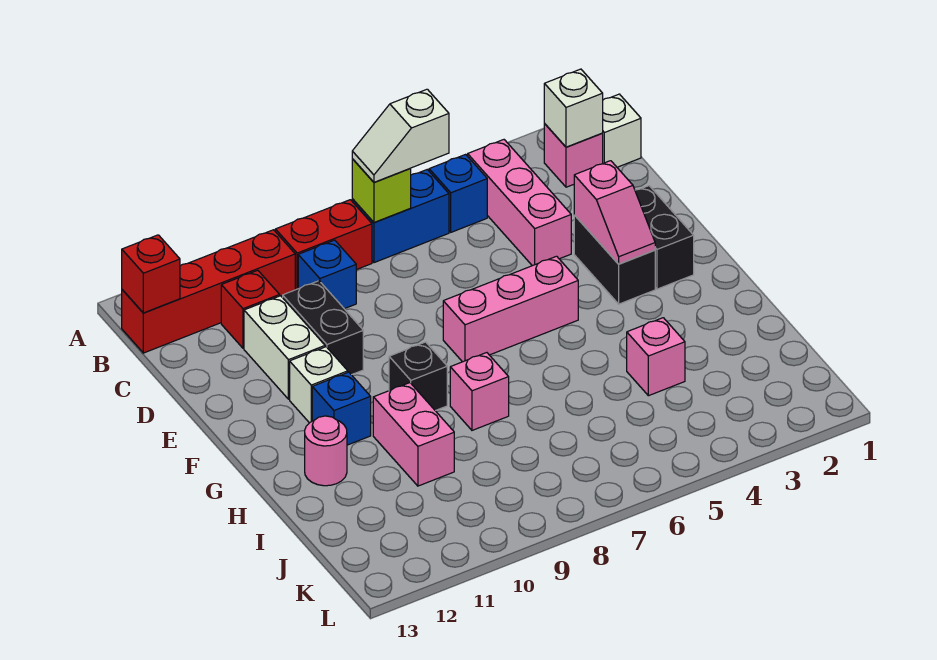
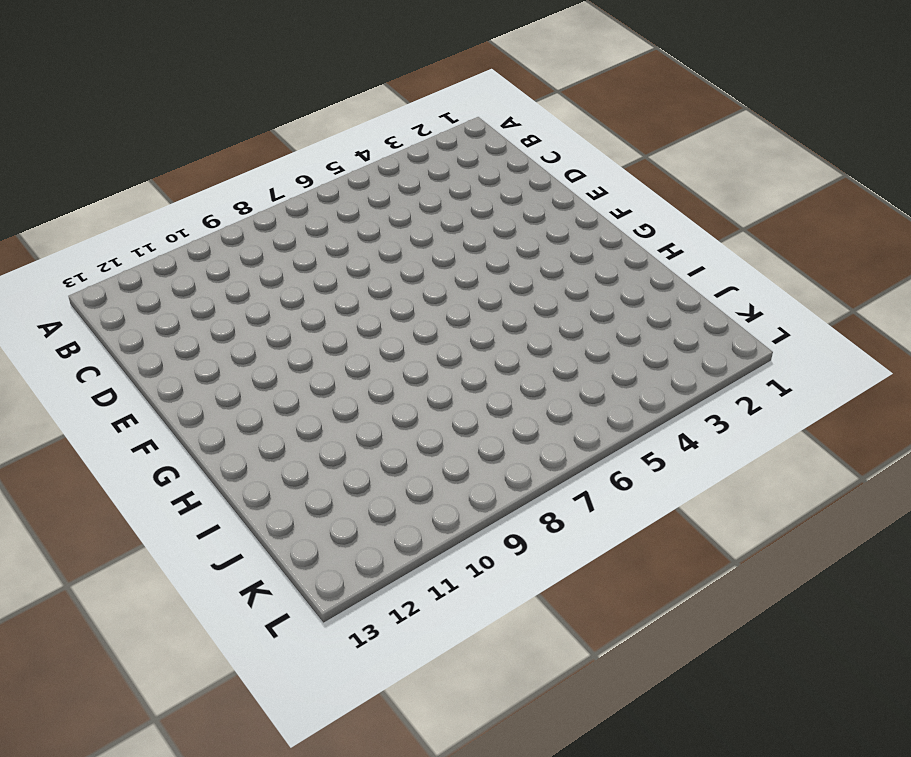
none -> white 1x1 brick [602,94,641,167]
none -> pink 1x1 brick [544,124,603,187]
none -> pink 1x3 brick [468,140,571,266]

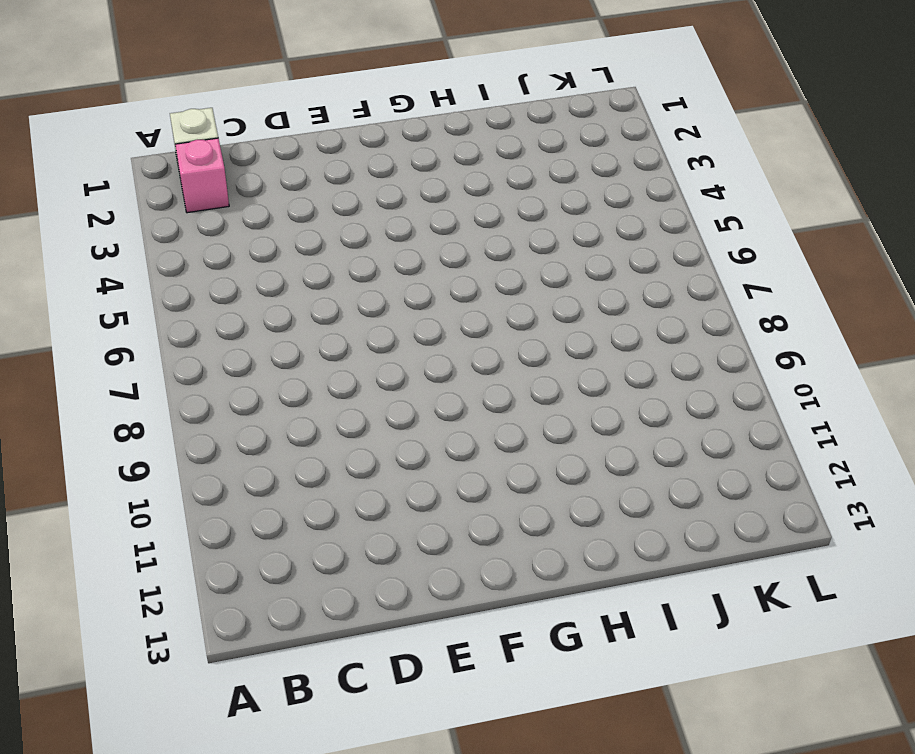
none -> pink 1x3 brick [468,140,571,266]
none -> blue 1x1 brick [429,154,487,232]
none -> blue 1x2 brick [352,170,449,263]

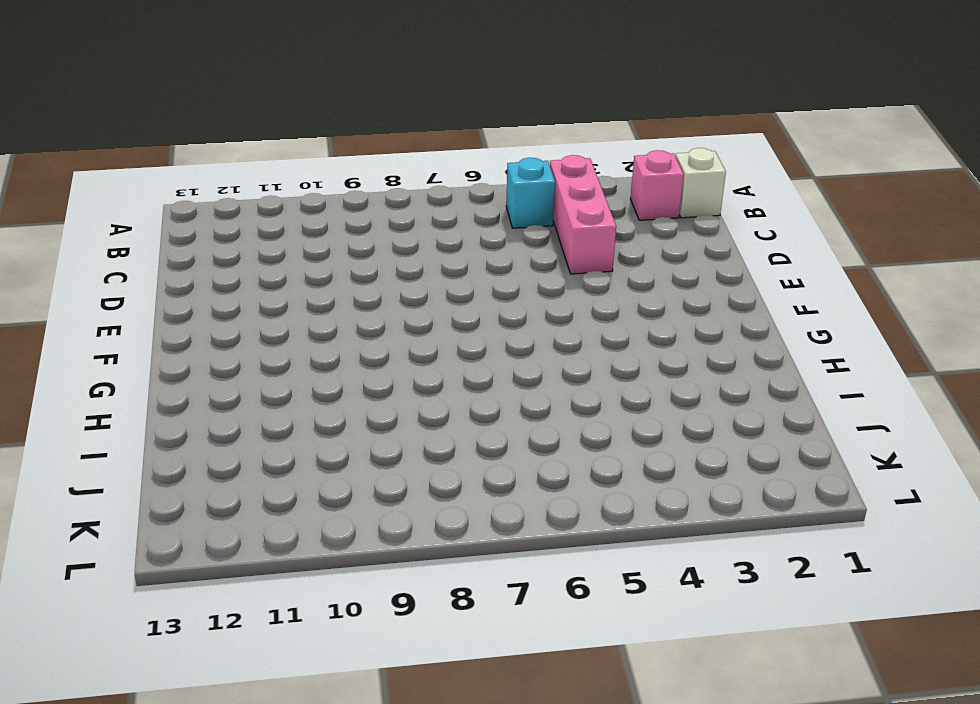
cyan 1x1 brick [506,158,555,228] -> blue 1x1 brick [429,154,487,232]
none -> blue 1x2 brick [352,170,449,263]
none -> red 1x2 brick [275,200,372,290]
none -> red 1x4 brick [122,230,295,353]

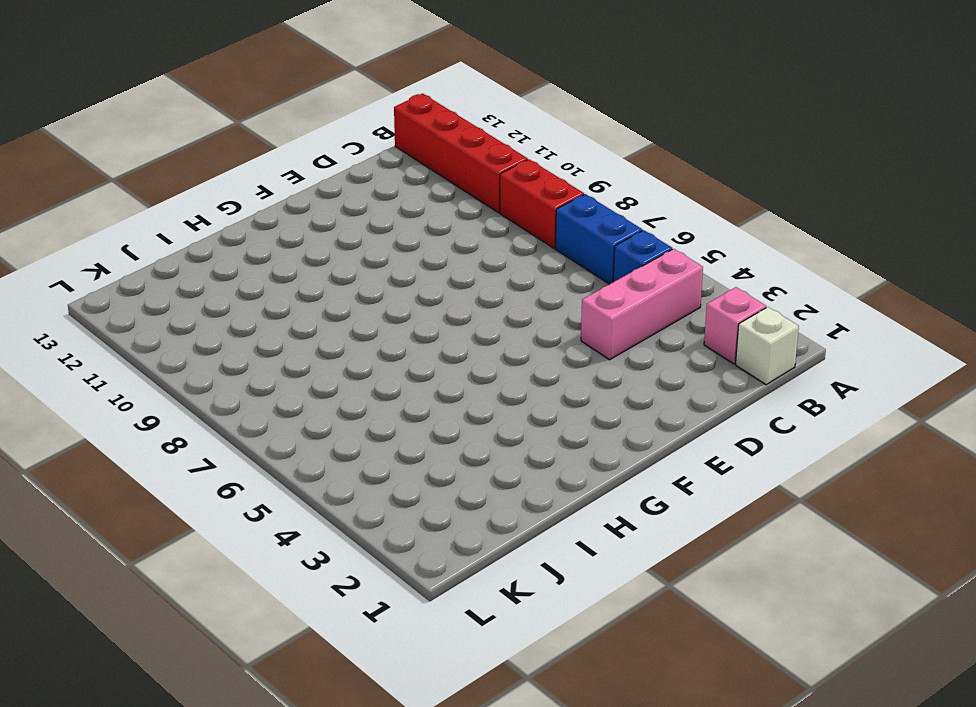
none -> blue 1x1 brick [298,240,356,309]
none -> red 1x1 brick [221,270,280,348]
none -> black 1x2 brick [283,281,363,375]

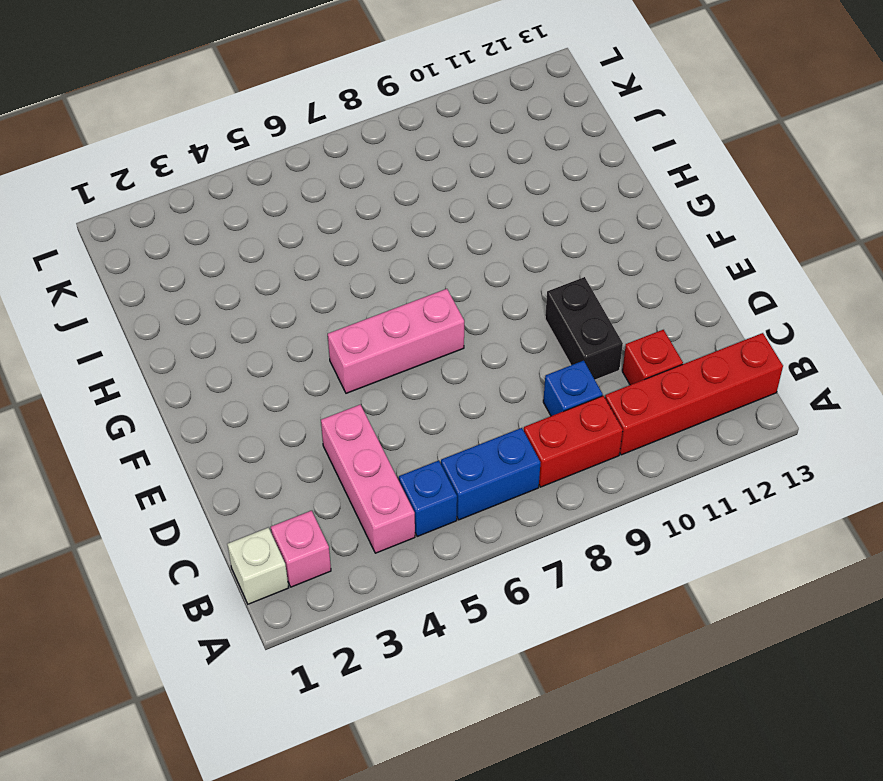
none -> white 1x2 brick [244,296,325,399]
none -> black 1x2 brick [635,186,694,289]
none -> black 1x2 brick [574,215,655,304]

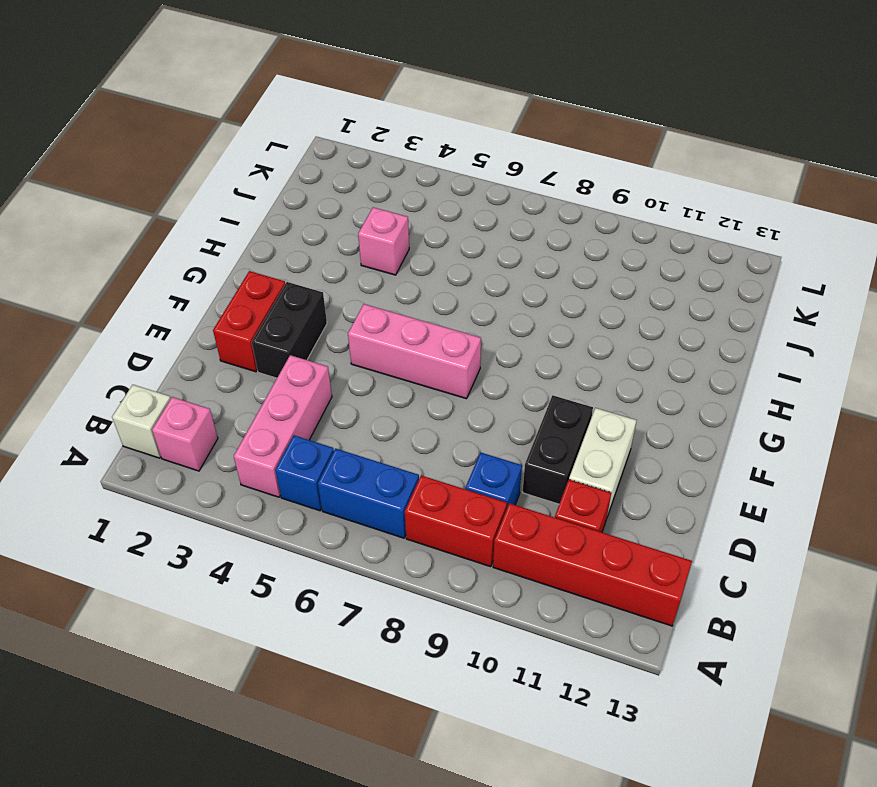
red 1x2 brick [213,271,285,372] -> black 1x2 brick [635,186,694,289]
none -> white 1x1 brick [290,347,348,423]
none -> black 1x1 brick [389,342,447,411]
none -> blue 1x1 brick [312,372,371,445]

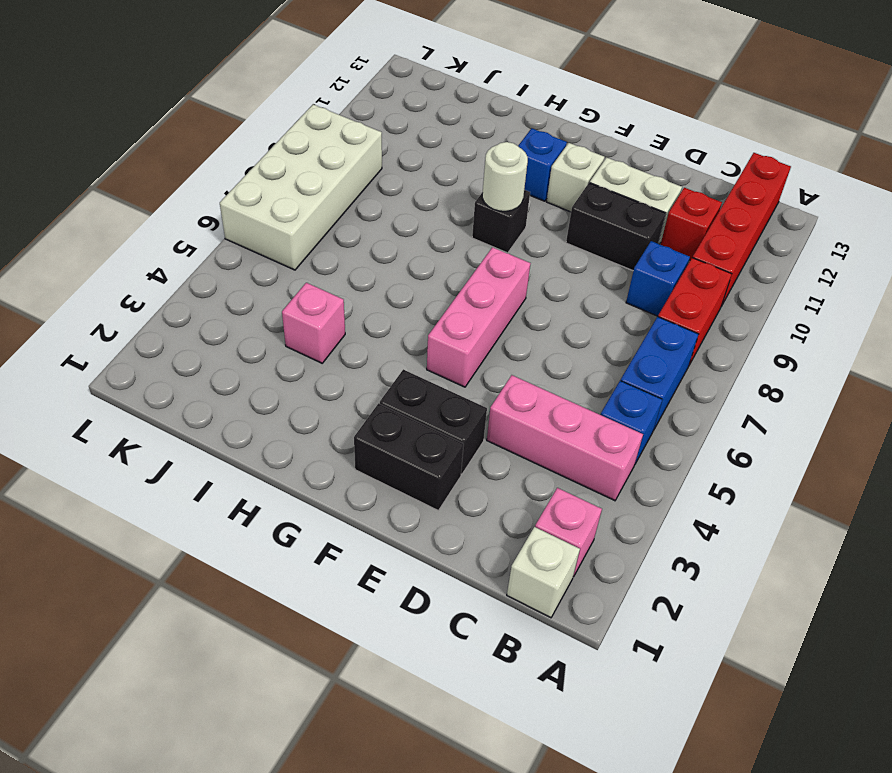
white 1x1 round brick [482,142,528,211] -> none
white 2x4 brick [220,104,382,270] -> none
none -> pink 1x1 brick [450,353,509,430]
none -> pink 1x2 brick [373,383,454,486]
none -> pink 1x1 round brick [305,416,347,486]

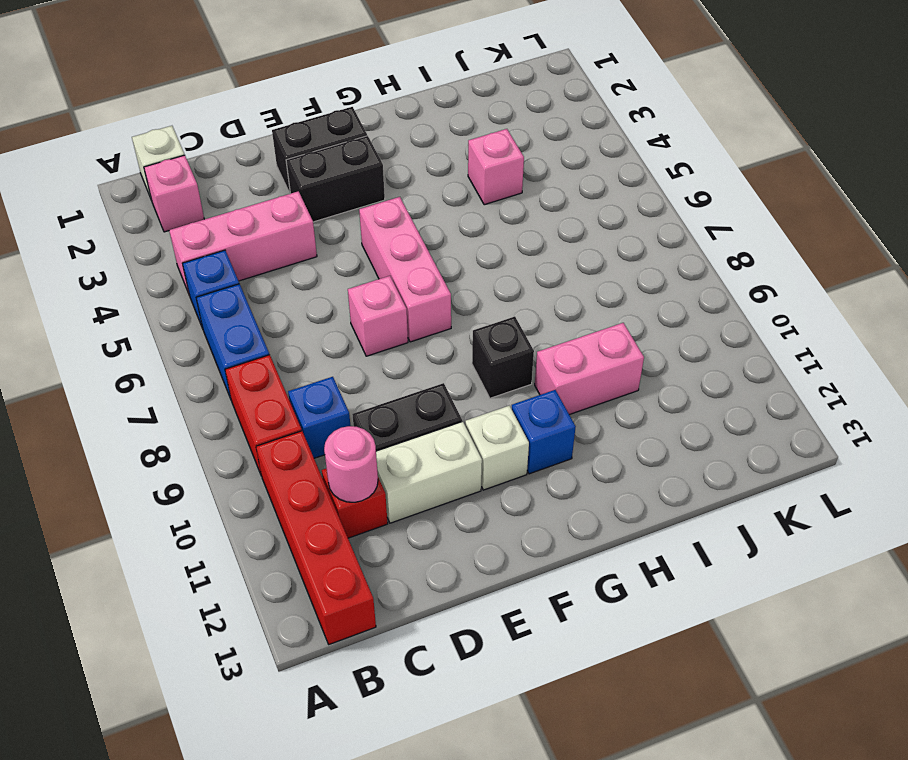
pink 1x1 round brick [324,426,378,502] -> pink 1x1 round brick moved to [305,416,347,486]
pink 1x1 brick [348,276,408,356] -> pink 1x1 brick moved to [450,353,509,430]
none -> white 1x1 brick [544,69,603,147]
none -> lime 1x1 brick [352,159,411,222]
none -> red 1x1 brick [122,235,180,313]

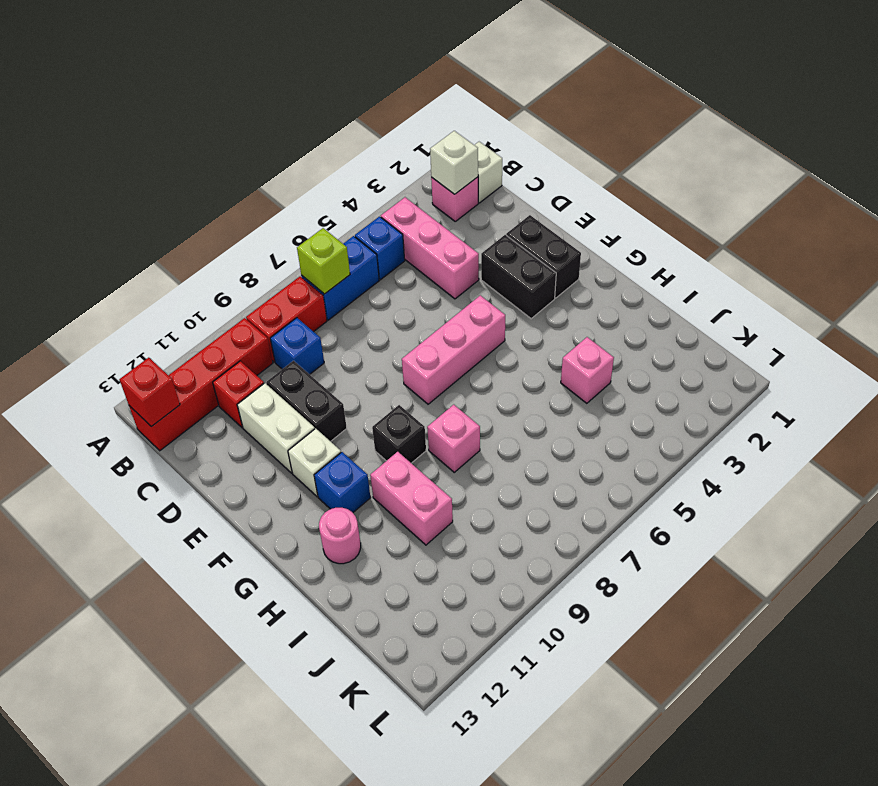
none -> pink 1x2 slope [574,161,655,264]
none -> white 1x2 slope [352,89,449,182]

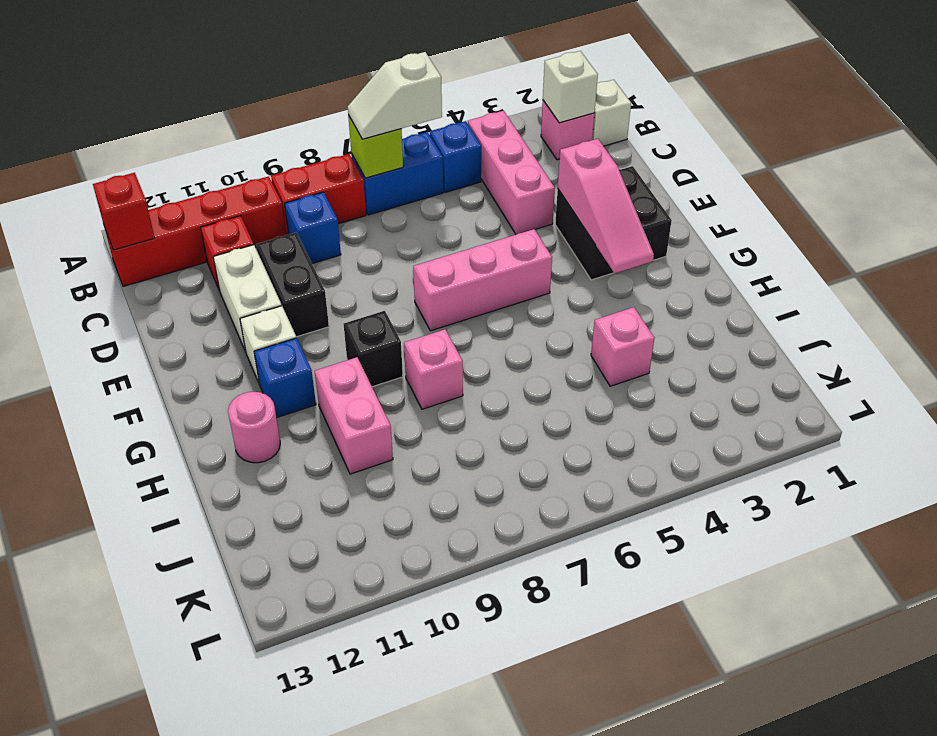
pink 1x3 slope [558,139,654,273] -> pink 1x2 slope [574,161,655,264]

